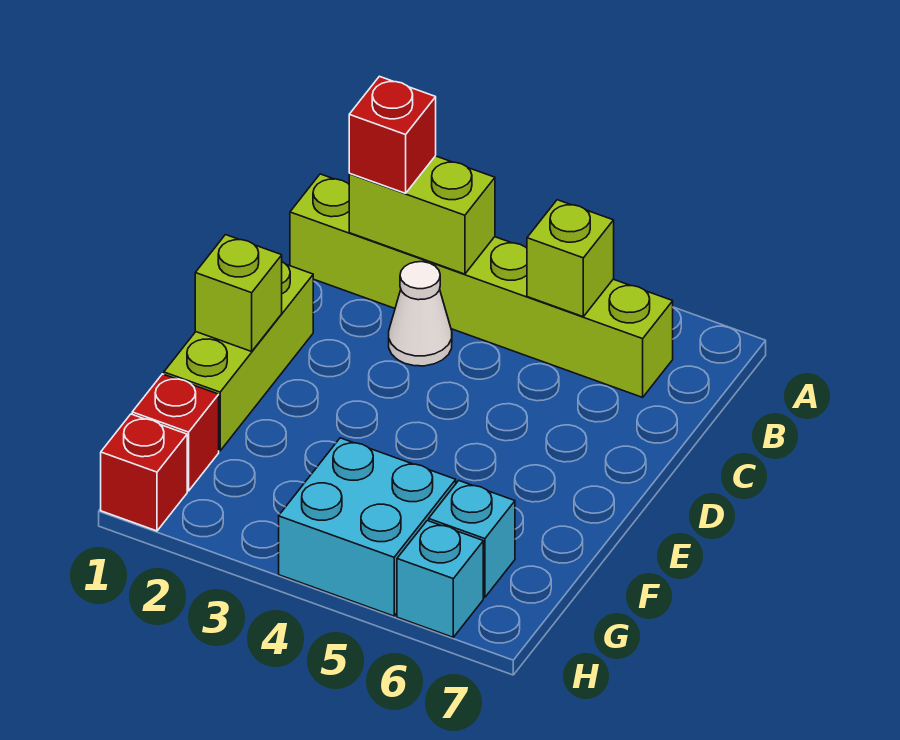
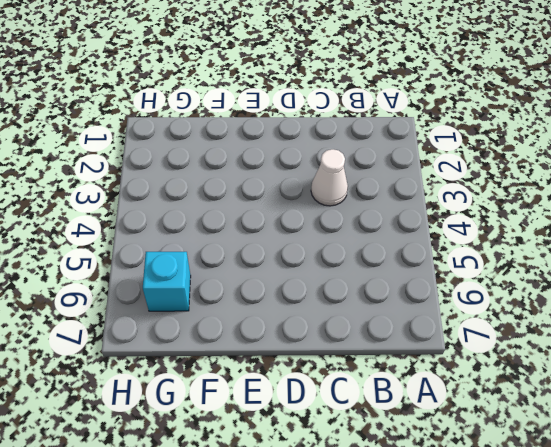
none -> lime 1x6 brick [290,174,673,397]
none -> lime 1x3 brick [164,262,313,451]
none -> red 1x1 brick [132,374,219,491]

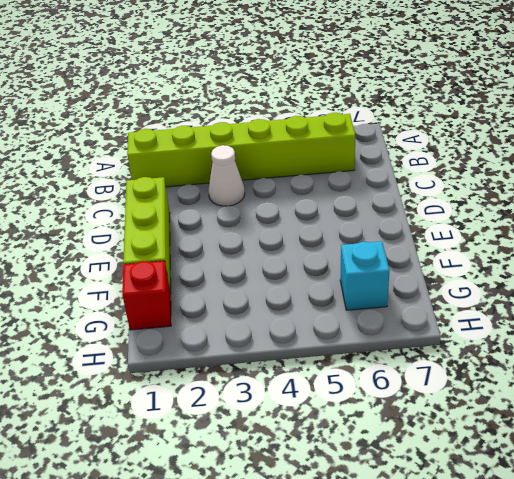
none -> cyan 2x2 brick [279,438,456,616]
none -> red 1x1 brick [101,414,187,531]
none -> cyan 1x1 brick [397,521,483,637]

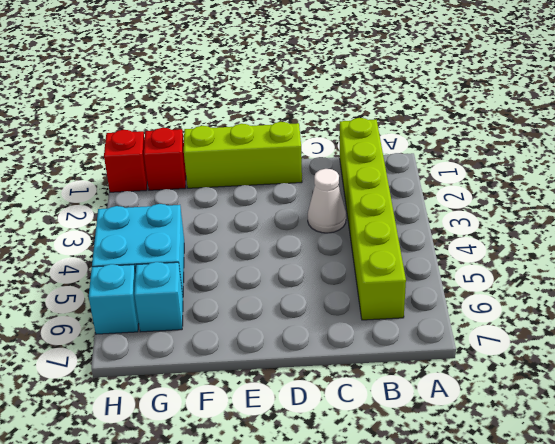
none -> lime 1x2 brick [349,156,495,274]
none -> lime 1x1 brick [527,200,614,317]
none -> lime 1x1 brick [195,235,282,351]

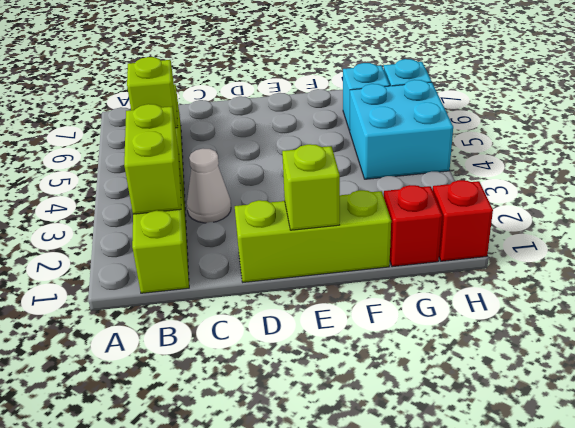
none -> red 1x1 brick [349,76,436,193]

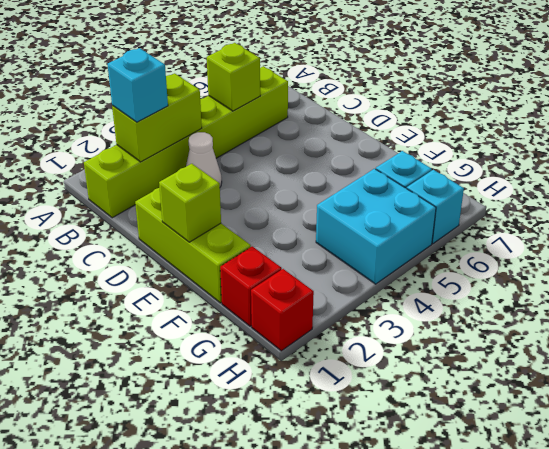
cyan 1x1 brick [108,48,168,122] -> red 1x1 brick [349,76,436,193]

